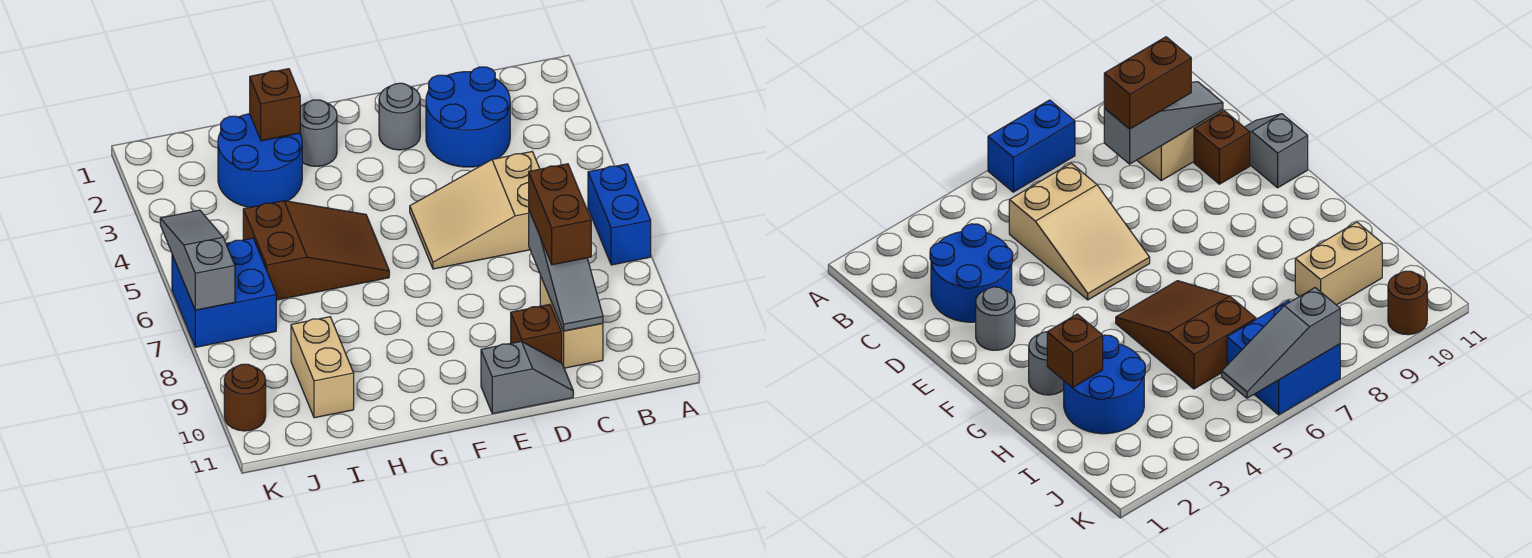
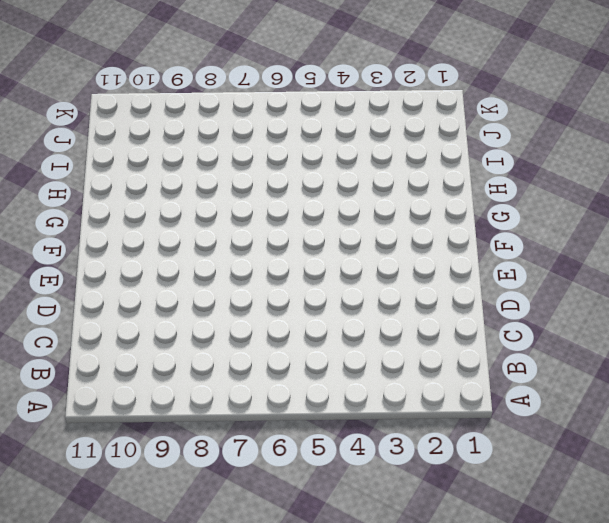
none -> blue 1x2 brick [588,164,651,265]
none -> blue 2x2 round brick [426,67,510,167]
none -> tan 2x3 slope [410,152,540,269]

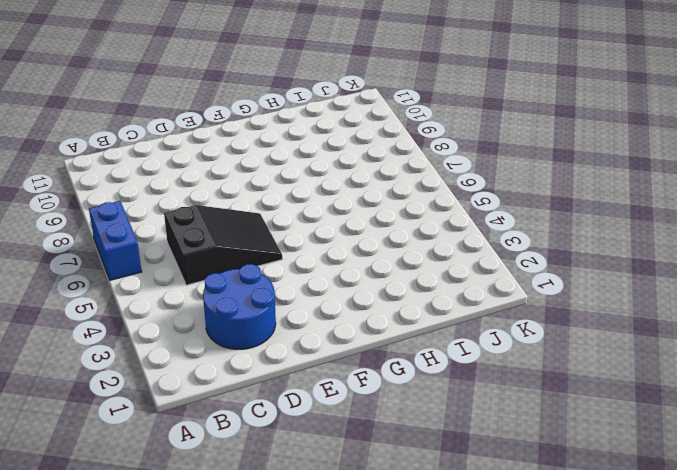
black 2x3 slope [164,205,282,285] -> tan 2x3 slope [410,152,540,269]
none -> tan 1x2 brick [540,276,603,368]
none -> brown 1x1 brick [511,304,562,363]
none -> grey 1x2 slope [481,341,573,414]

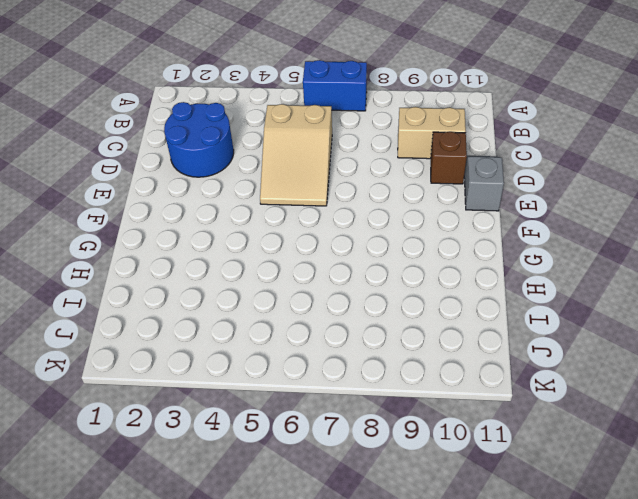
none -> grey 1x1 round brick [379,83,420,150]
none -> grey 1x1 round brick [300,100,337,166]
none -> brown 2x3 slope [243,201,389,300]

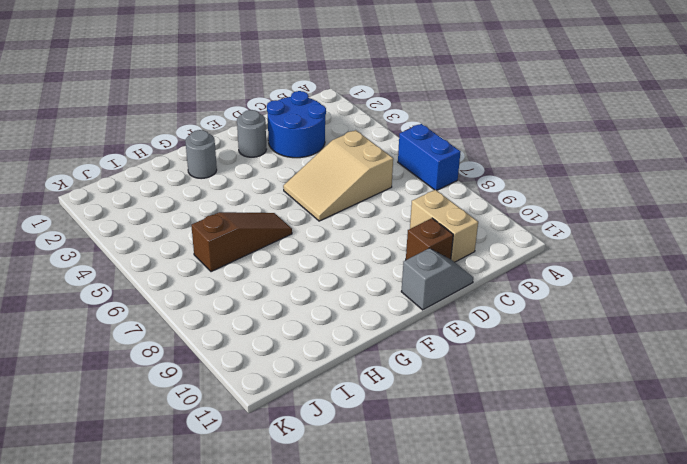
brown 1x3 slope [191,212,292,272] -> brown 2x3 slope [243,201,389,300]
none -> blue 2x2 round brick [218,114,302,207]
none -> tan 1x2 brick [291,317,354,418]
none -> blue 2x2 brick [172,238,276,347]

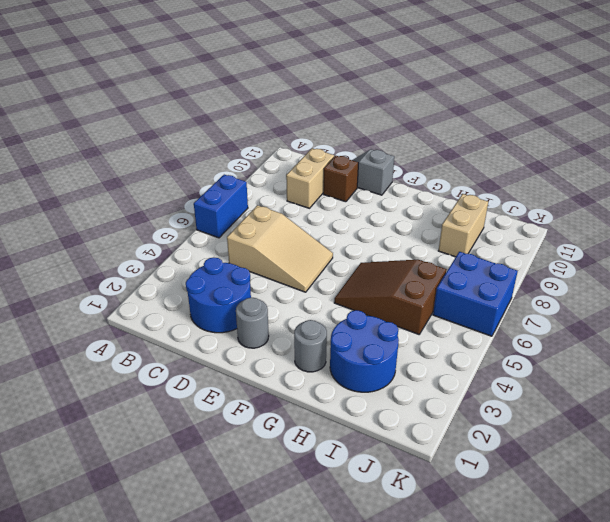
none -> brown 1x1 round brick [224,364,266,431]
none -> grey 1x3 slope [529,211,603,331]
none -> brown 1x1 brick [250,69,300,141]

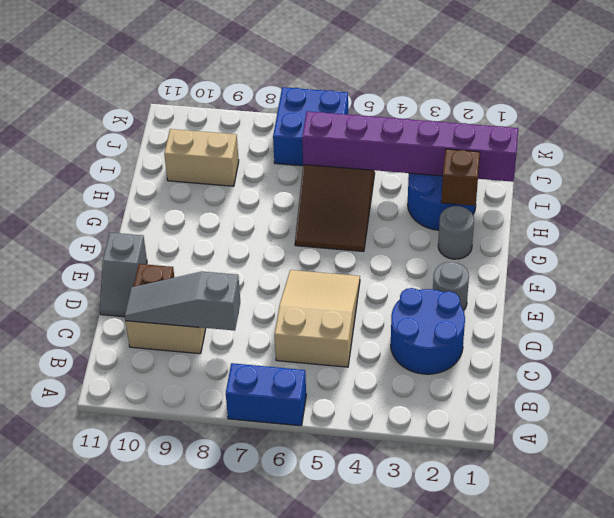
purple 1x6 brick [302,111,518,182] -> none
none -> brown 1x1 round brick [224,364,266,431]
none -> grey 1x3 slope [160,210,235,310]
none -> brown 1x2 brick [529,164,591,265]

